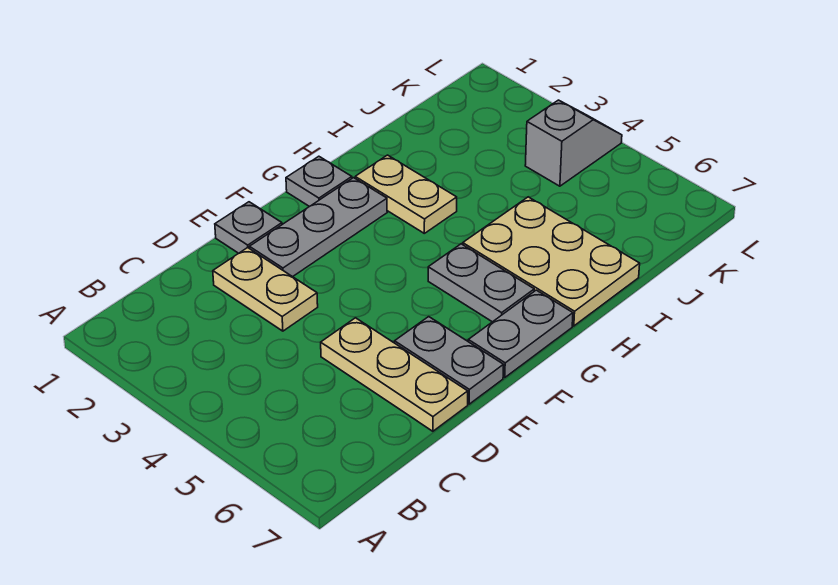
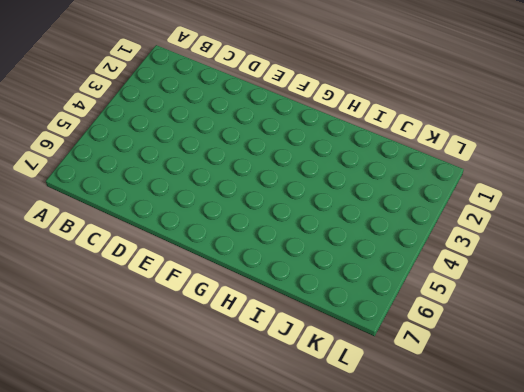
none -> tan 1x2 plate [213,248,318,331]
none -> tan 1x3 plate [321,318,468,431]

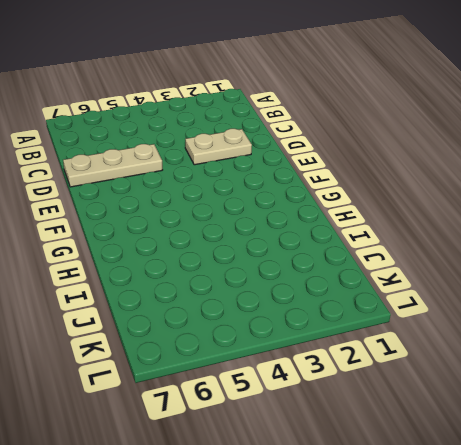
none -> grey 1x1 plate [215,202,282,253]
none -> grey 1x3 plate [249,178,387,277]

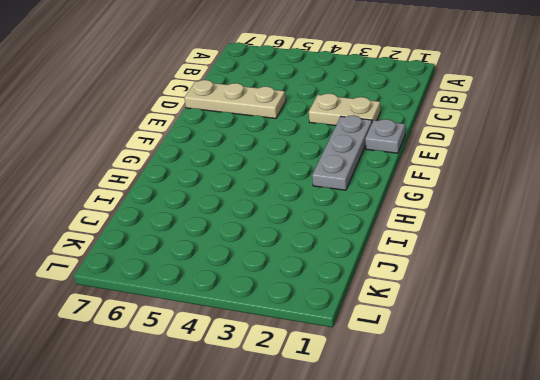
none -> grey 1x2 plate [395,317,504,404]
none -> grey 1x2 plate [468,290,573,378]

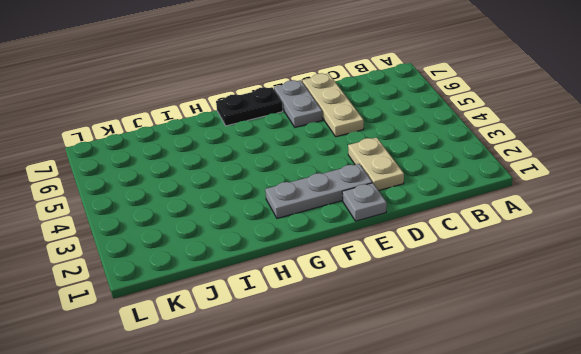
black 1x2 plate [216,87,283,126] -> grey 1x2 plate [468,290,573,378]
none -> grey 1x1 plate [286,156,352,207]
none -> grey 1x2 plate [428,244,534,322]

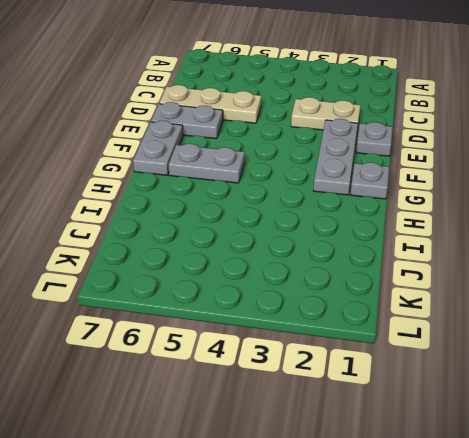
none -> tan 1x2 plate [355,155,457,233]
none -> tan 2x3 plate [463,197,640,326]

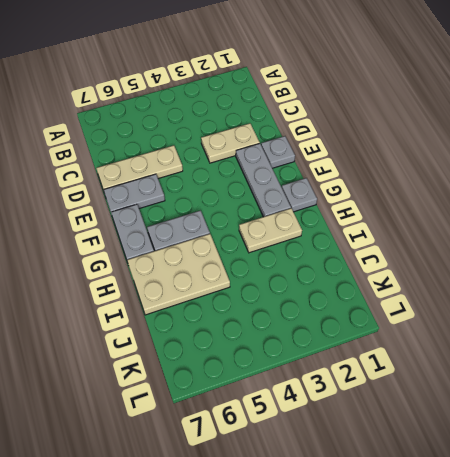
none -> grey 1x2 slope [525,100,622,186]

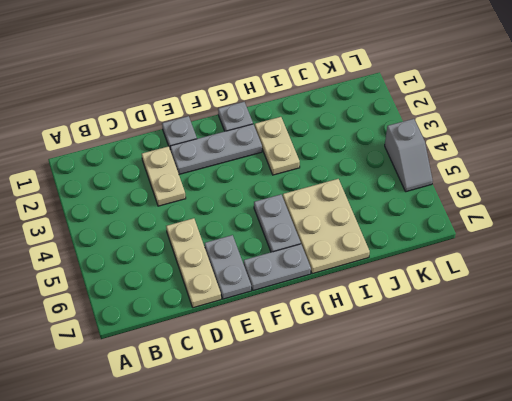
grey 1x2 slope [385,119,433,192] -> grey 1x2 slope turned to [525,100,622,186]

